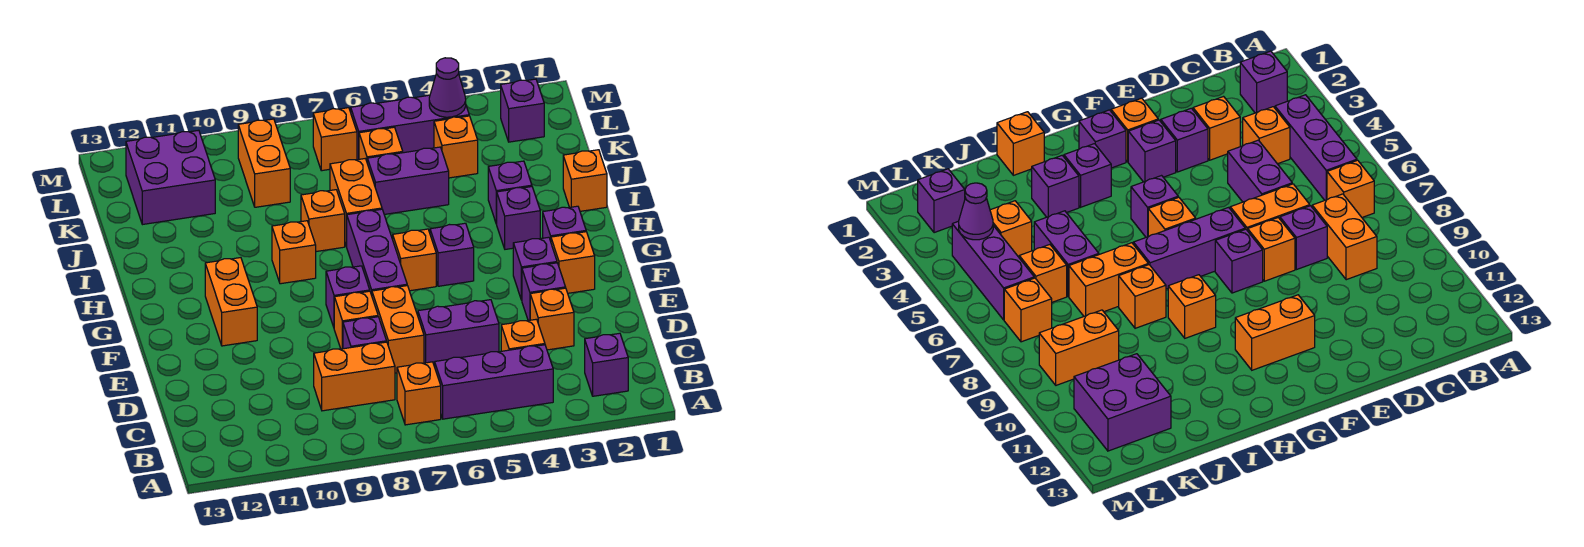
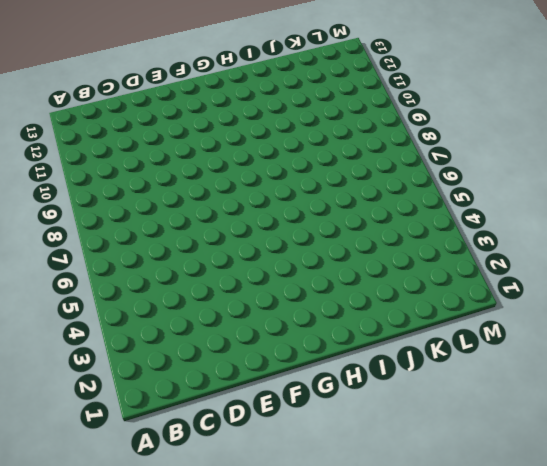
none -> purple 1x1 brick [585,333,628,396]
none -> purple 1x3 brick [435,345,553,419]
none -> orange 1x1 brick [397,362,441,425]
none -> orange 1x1 brick [501,319,545,351]

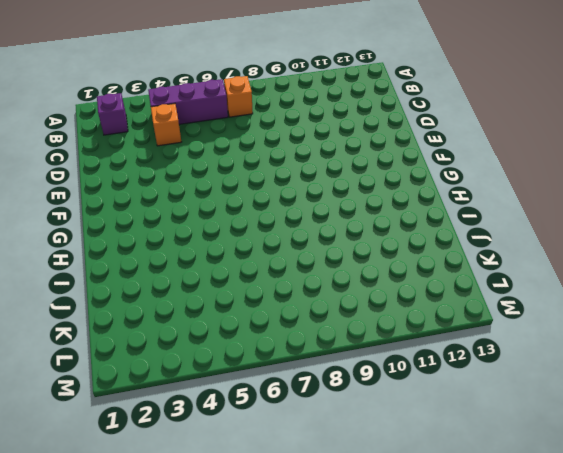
none -> orange 1x2 brick [314,342,395,411]
none -> orange 1x1 brick [530,288,574,350]
none -> purple 1x2 brick [418,300,499,367]
none -> orange 1x2 brick [372,286,424,373]

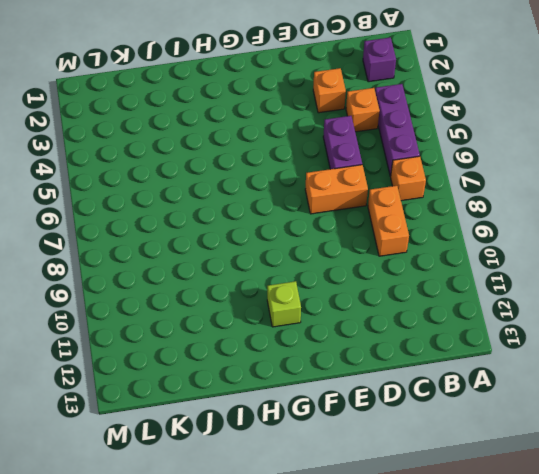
lime 1x1 brick [267,281,301,327] -> orange 1x2 brick [205,258,257,346]
none -> purple 1x1 brick [343,317,387,349]
none -> purple 1x1 brick [522,263,566,321]
none -> orange 1x1 brick [334,291,378,349]
none -> orange 1x1 brick [551,232,595,293]

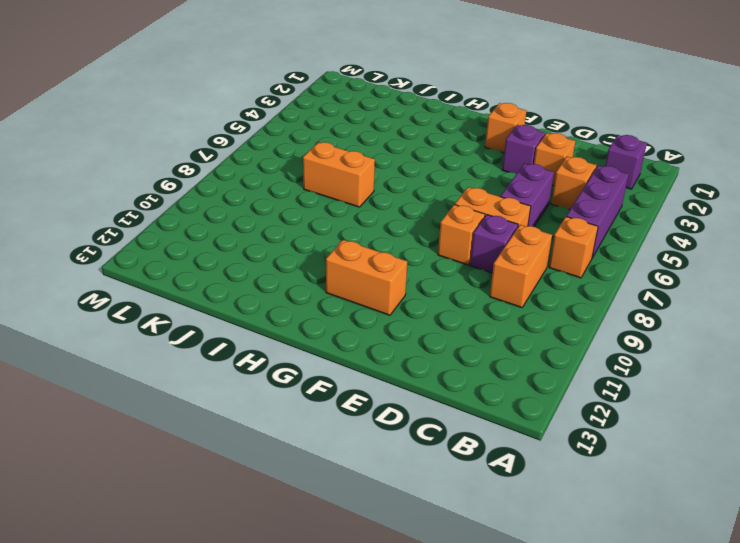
none -> purple 1x1 brick [513,237,557,300]
none -> purple 1x3 brick [347,209,407,295]
none -> purple 1x1 brick [326,266,370,327]
none -> purple 1x1 brick [543,206,586,241]

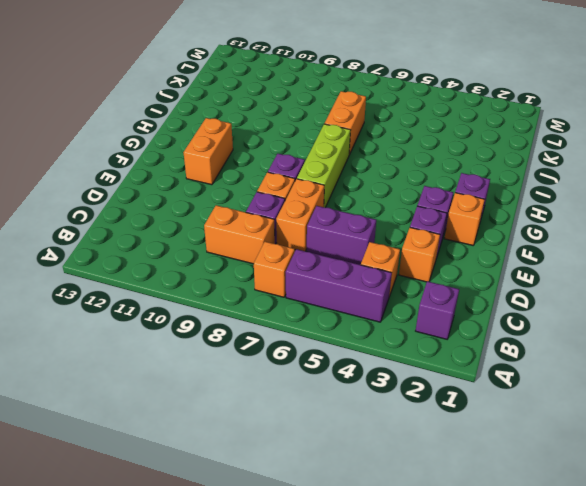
lime 1x3 brick [297,124,350,208] -> purple 1x3 brick [347,209,407,295]
none -> purple 1x1 brick [430,223,474,286]
none -> orange 1x1 brick [393,229,436,291]
none -> purple 1x1 brick [497,187,540,249]
none -> orange 1x1 brick [272,221,316,284]

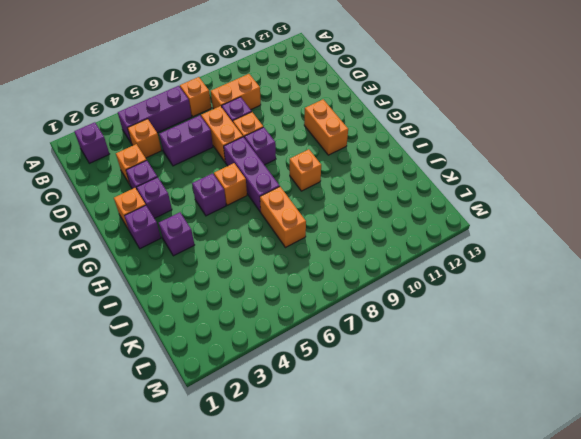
none -> orange 1x1 brick [563,150,607,211]
none -> purple 1x1 brick [488,161,532,224]
none -> orange 1x1 brick [301,190,345,252]
none -> purple 1x2 brick [367,147,449,214]

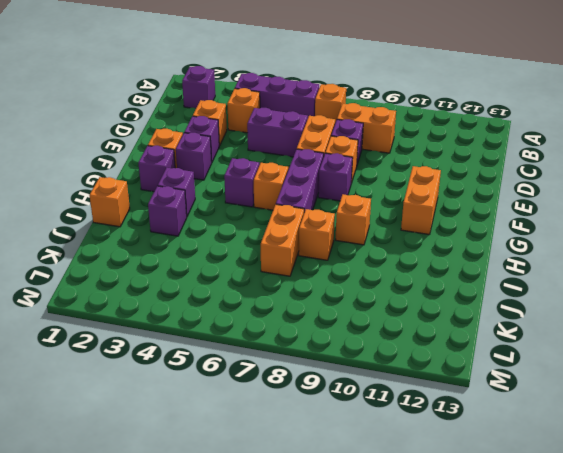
none -> purple 1x2 brick [367,147,449,214]
none -> orange 1x1 brick [434,116,478,178]
none -> orange 1x1 brick [359,127,403,161]
none -> orange 1x2 brick [238,119,290,207]

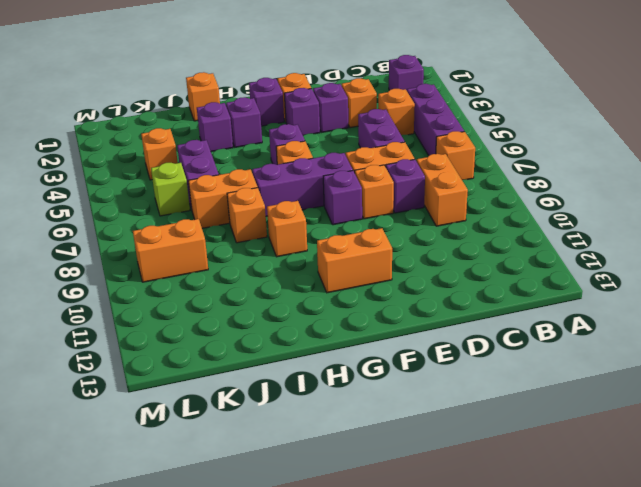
lime 1x1 brick [151,163,190,216] -> orange 1x1 brick [359,127,403,161]
none -> purple 2x2 brick [126,130,215,225]
none -> purple 1x1 brick [501,79,544,142]
none -> purple 1x3 brick [351,95,469,160]
none -> orange 1x1 brick [313,108,357,171]

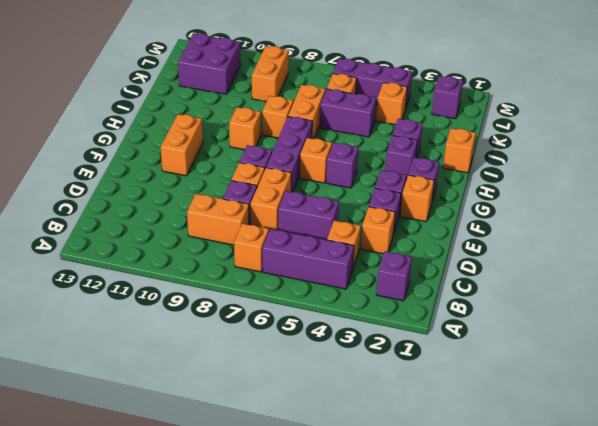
none -> orange 1x1 brick [313,108,357,171]
none -> purple 1x1 cone [429,58,466,117]

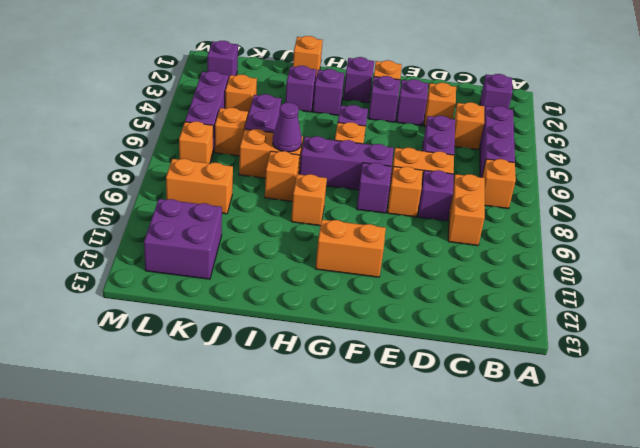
purple 1x1 cone [273,103,302,152] -> purple 1x1 cone moved to [429,58,466,117]

